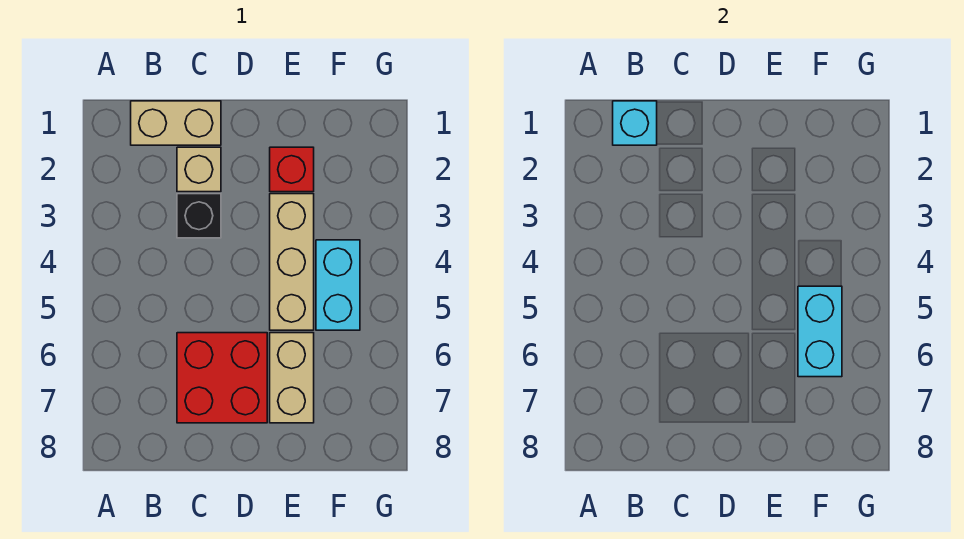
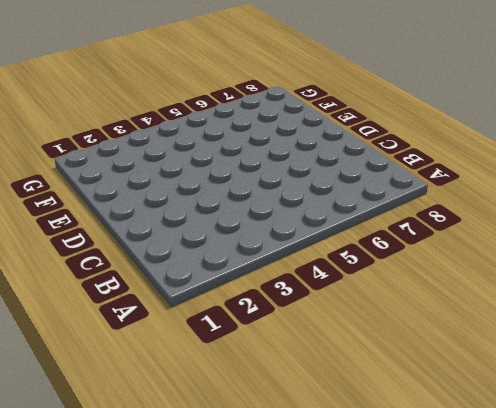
none -> tan 1x2 brick [131,101,221,145]
none -> tan 1x1 brick [177,147,221,192]

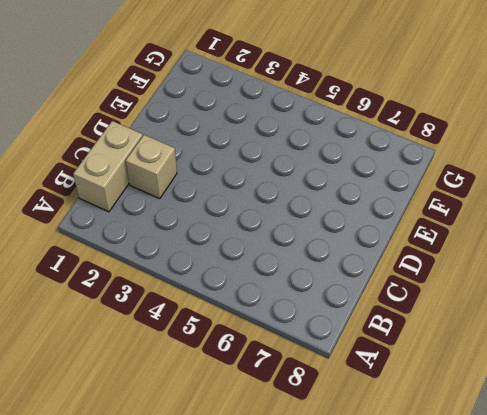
none -> black 1x1 brick [177,194,221,238]
none -> red 2x2 brick [177,333,267,423]

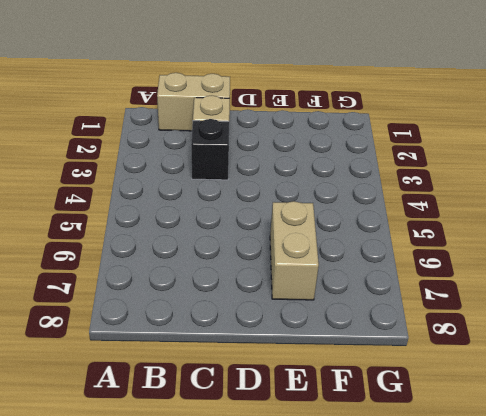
none -> red 2x2 brick [177,333,267,423]
none -> red 1x1 brick [270,147,314,192]

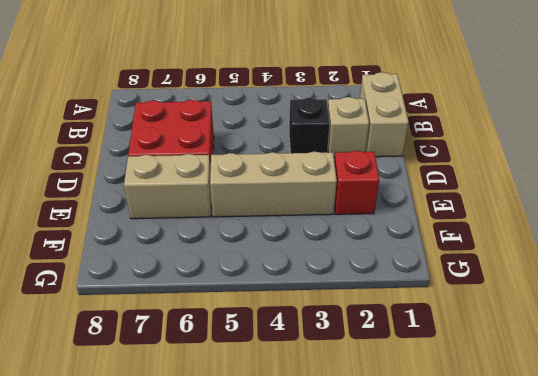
none -> cyan 1x2 brick [316,240,360,330]
none -> cyan 1x1 brick [613,101,657,145]

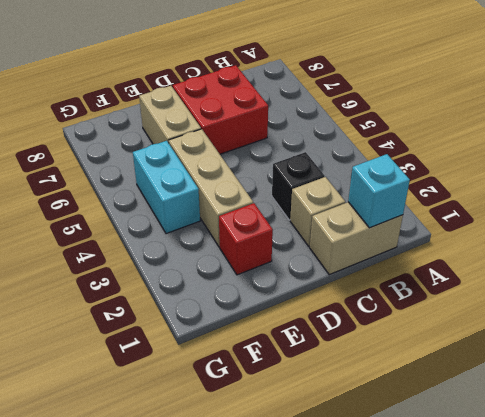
none -> cyan 1x2 brick [798,286,842,377]

